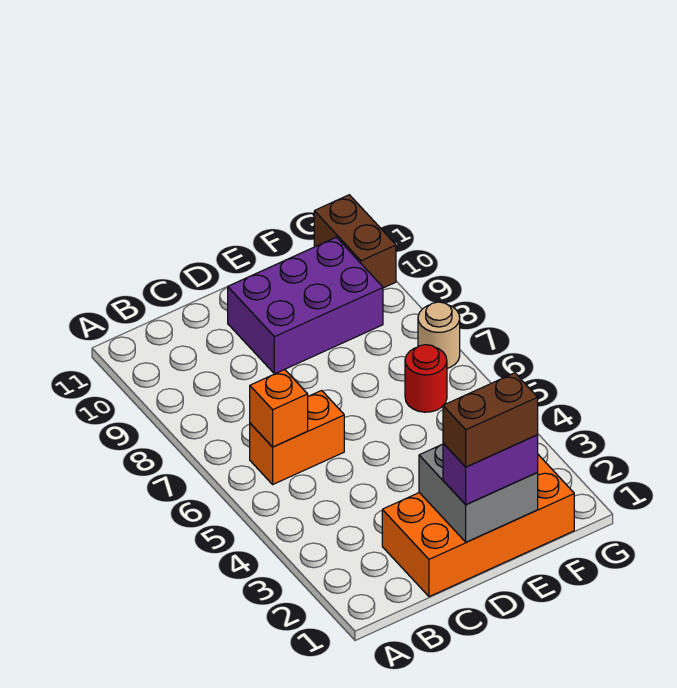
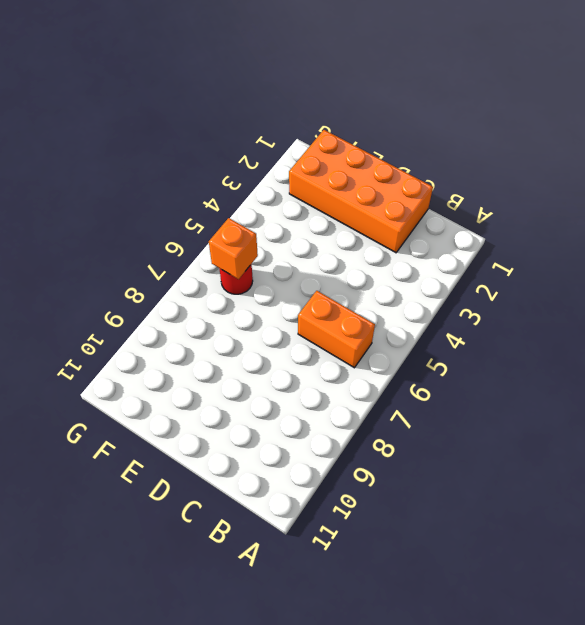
orange 1x1 brick [209,218,258,279] -> orange 1x1 brick moved to [250,370,308,447]
none -> purple 2x3 brick [228,237,383,374]
none -> tan 1x1 round brick [418,302,460,368]

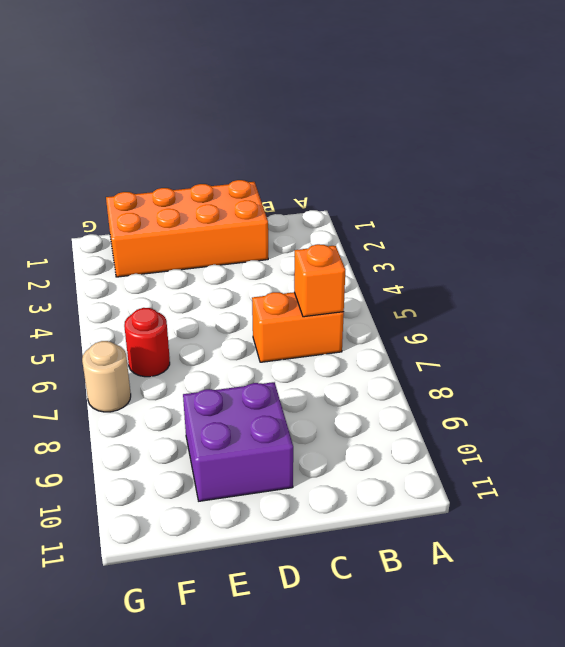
purple 2x2 brick [183,382,293,501] -> purple 2x3 brick [228,237,383,374]
none -> brown 1x2 brick [314,195,396,288]
none -> grey 2x2 brick [419,444,538,542]

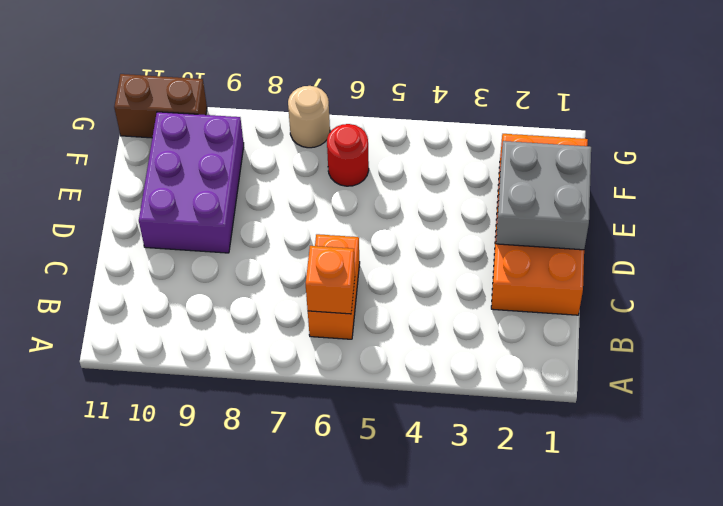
none -> purple 1x2 brick [443,435,538,504]
none -> brown 1x2 brick [443,373,538,467]

